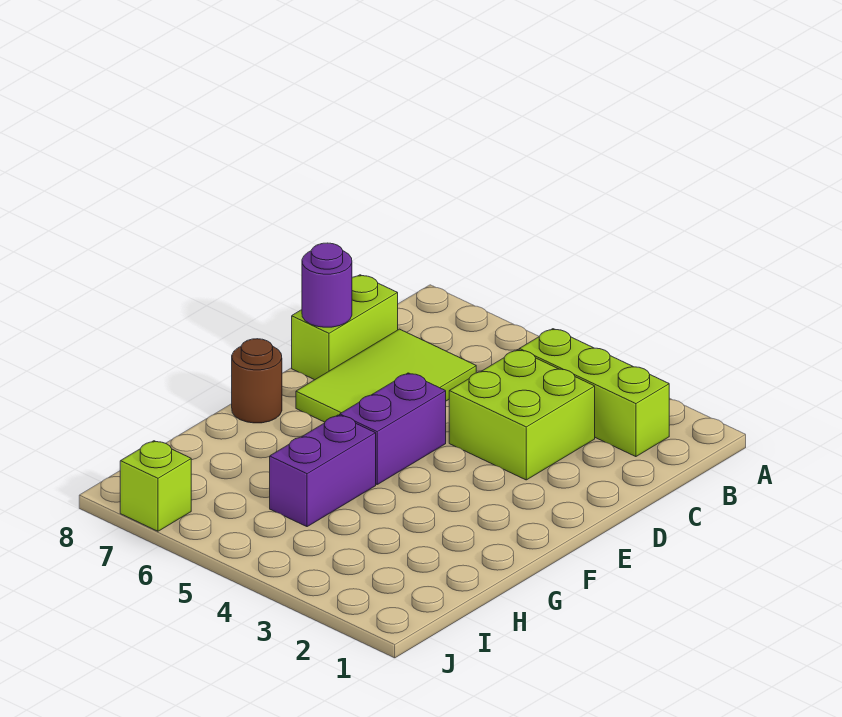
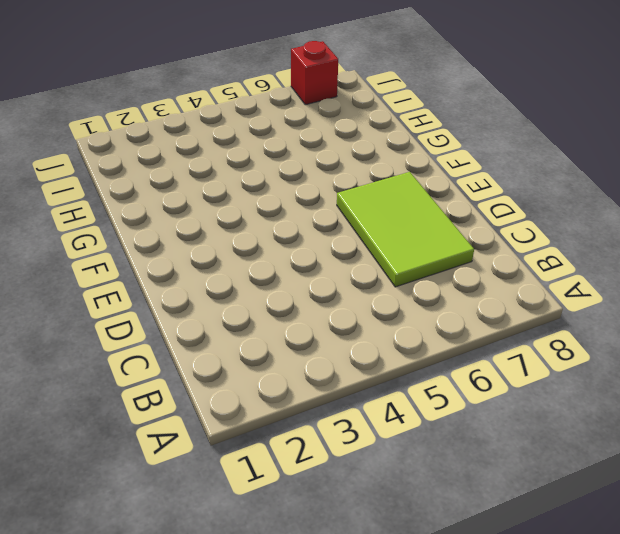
red 1x1 brick [291,41,338,105] -> lime 1x1 brick [120,441,191,531]
none -> lime 1x3 brick [519,329,669,457]
none -> lime 2x2 brick [449,350,595,480]

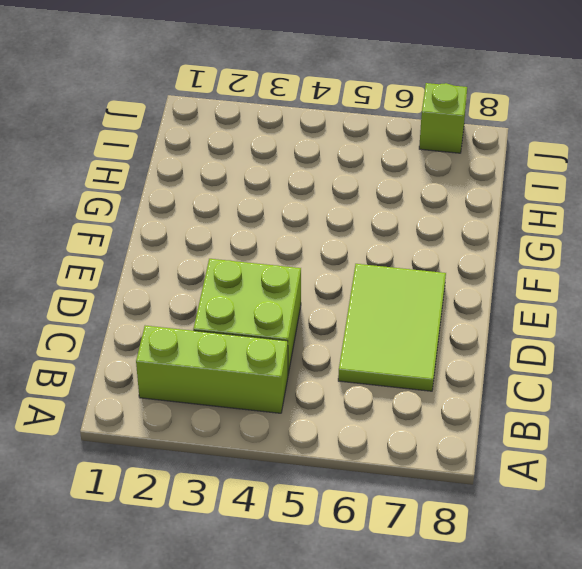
none -> lime 1x2 brick [292,275,398,380]
none -> purple 1x2 brick [340,373,446,484]

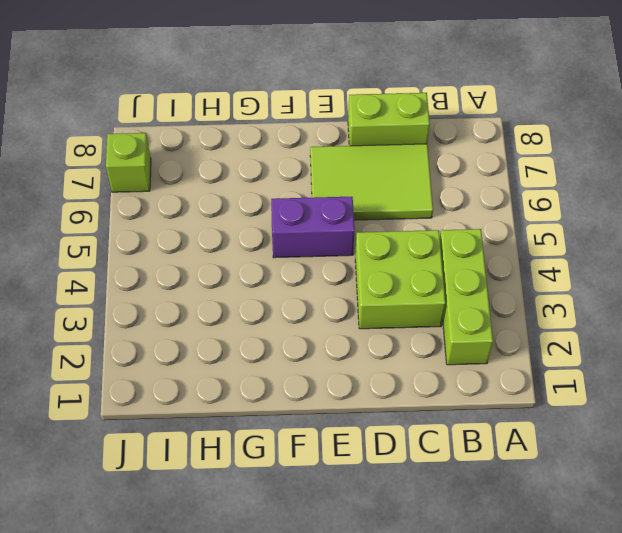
none -> brown 1x1 round brick [232,339,282,423]
none -> purple 1x2 brick [270,415,376,527]

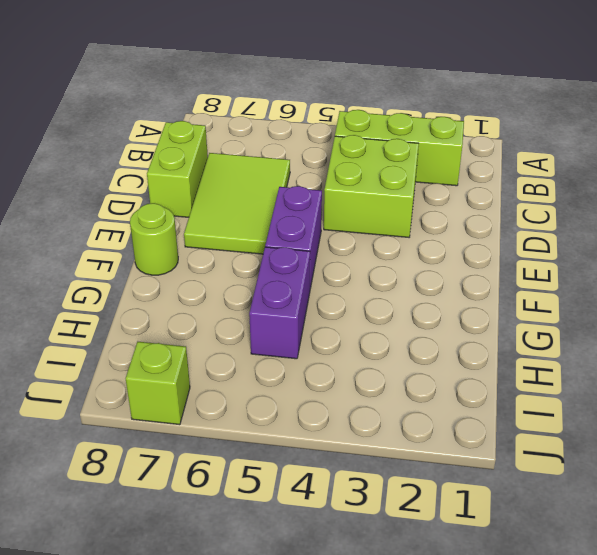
lime 1x1 round brick [130,203,178,275] -> brown 1x1 round brick [232,339,282,423]
none -> purple 1x1 round brick [302,243,352,327]

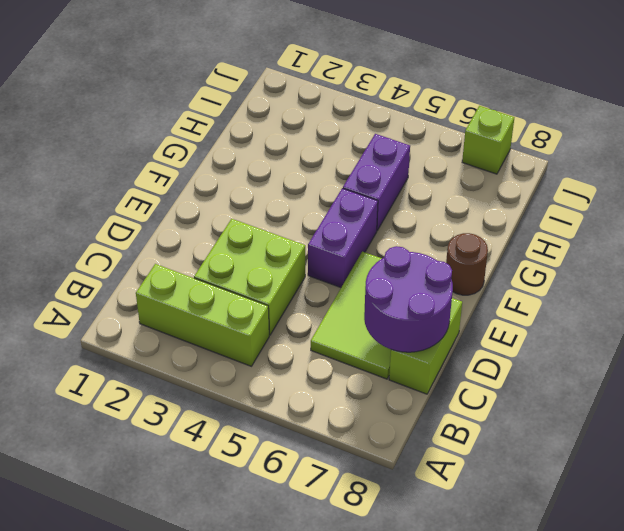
purple 2x2 round brick [364,246,453,352] -> purple 1x1 round brick [302,243,352,327]

